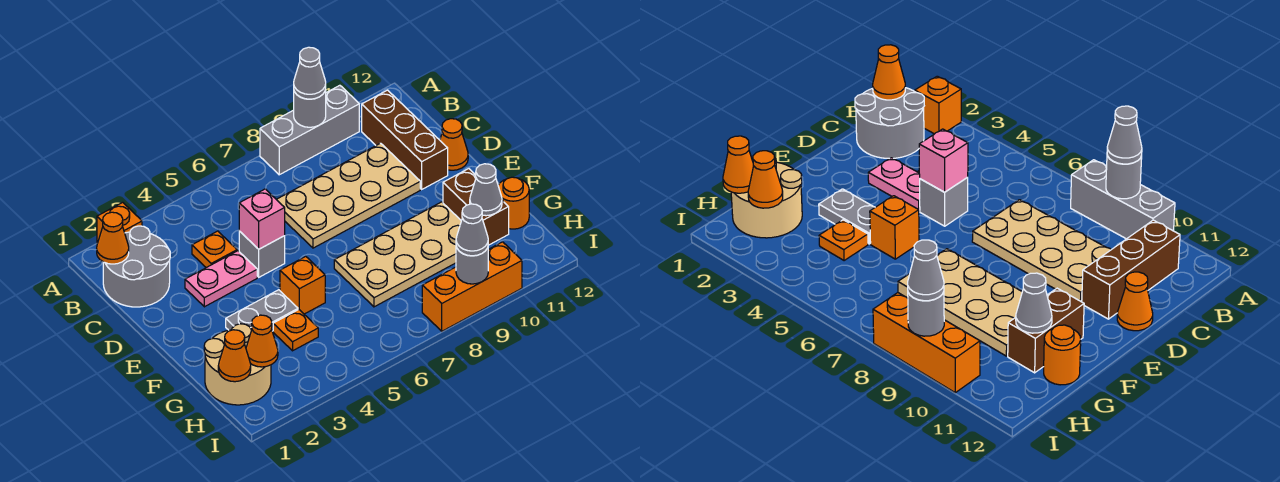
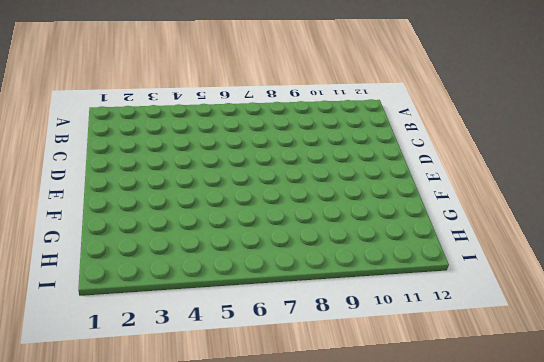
none -> orange 1x1 brick [97,202,142,244]
none -> grey 1x3 brick [260,85,359,175]
none -> grey 2x2 round brick [103,226,170,307]

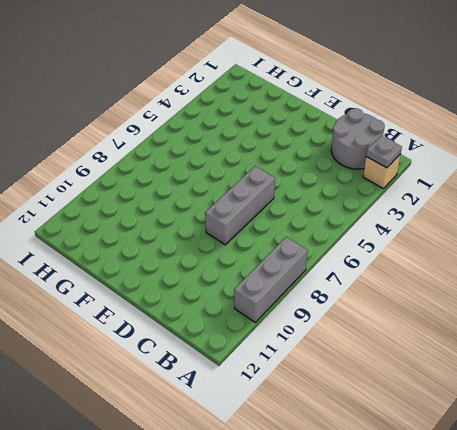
tan 1x1 brick [363,154,401,188] -> orange 1x1 brick [97,202,142,244]
grey 1x1 plate [366,136,402,168] -> none
grey 1x3 brick [205,166,275,245] -> tan 2x4 plate [276,143,420,248]
none -> brown 1x3 brick [362,90,448,189]
none -> orange 1x1 plate [192,231,237,268]
none -> pink 1x2 plate [185,251,257,307]

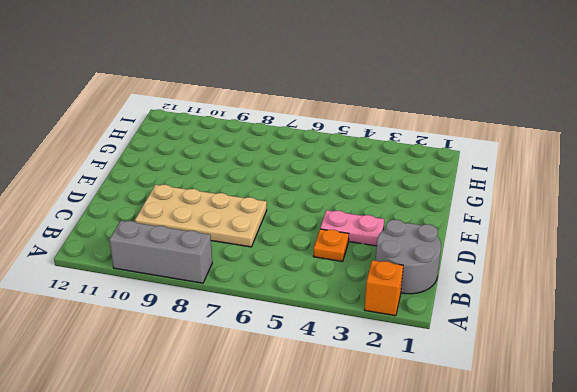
none -> brown 1x3 brick [362,90,448,189]
none -> grey 1x1 brick [239,231,285,277]
none -> orange 1x1 cone [440,119,468,170]

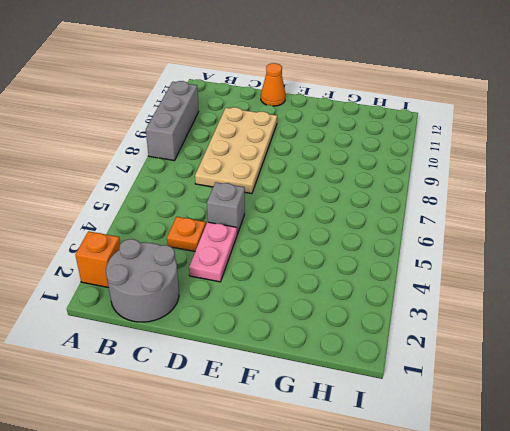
none -> brown 1x3 brick [362,90,448,189]
none -> grey 1x2 plate [226,290,298,331]
none -> orange 1x1 brick [280,256,325,314]

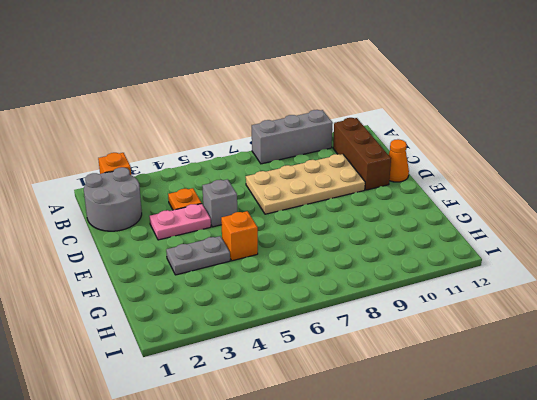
none -> tan 2x4 plate [334,202,461,307]
none -> brown 1x2 brick [443,169,509,245]
none -> tan 2x2 round brick [204,324,271,405]

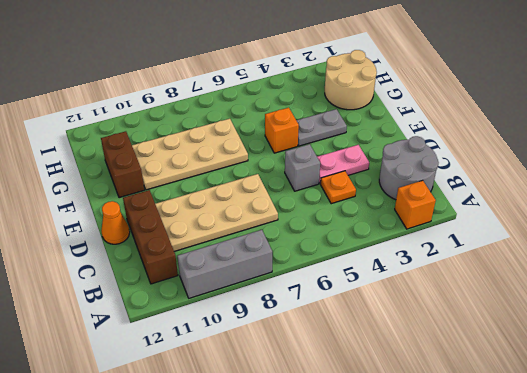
none -> orange 1x1 plate [273,310,318,351]
none -> orange 1x1 round brick [498,177,529,229]
none -> orange 1x3 brick [422,242,522,331]

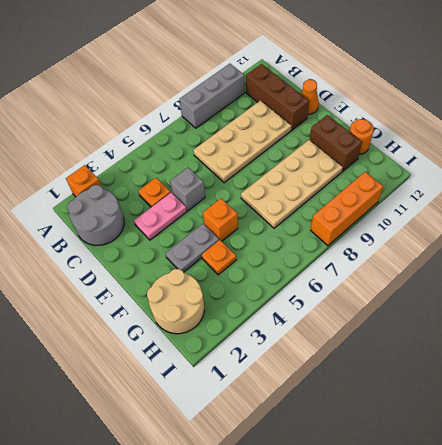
none -> grey 1x1 round brick [294,90,326,127]
none -> orange 1x1 cone [97,212,129,264]
none -> pink 1x1 brick [239,189,285,249]

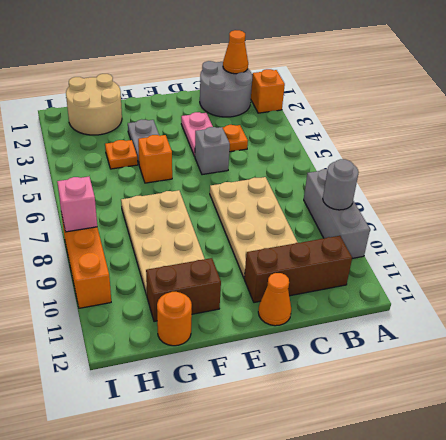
pink 1x1 brick [57,177,97,232] -> pink 1x1 brick moved to [239,189,285,249]
none -> grey 1x1 cone [470,164,502,216]
none -> orange 1x1 cone [218,330,251,382]
none -> orange 1x1 cone [246,315,278,367]

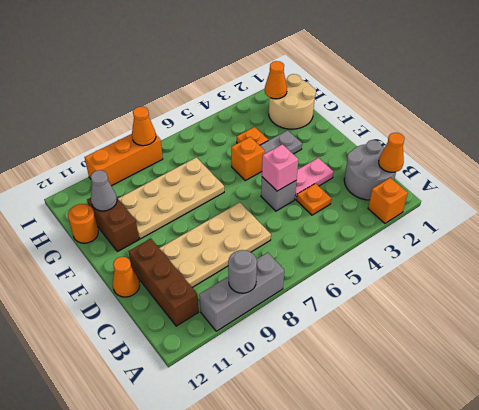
orange 1x1 cone [132,107,156,146] -> orange 1x1 cone moved to [218,330,251,382]
none -> grey 1x1 round brick [456,246,488,284]
none -> grey 1x1 cone [294,47,326,99]
none -> grey 1x1 cone [456,204,488,256]

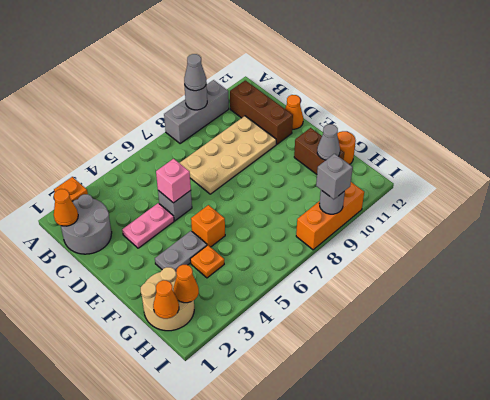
grey 1x1 brick [316,154,353,199] -> grey 1x1 cone [456,204,488,256]
none -> orange 1x1 plate [192,231,237,268]
none -> tan 2x4 plate [334,202,461,307]

